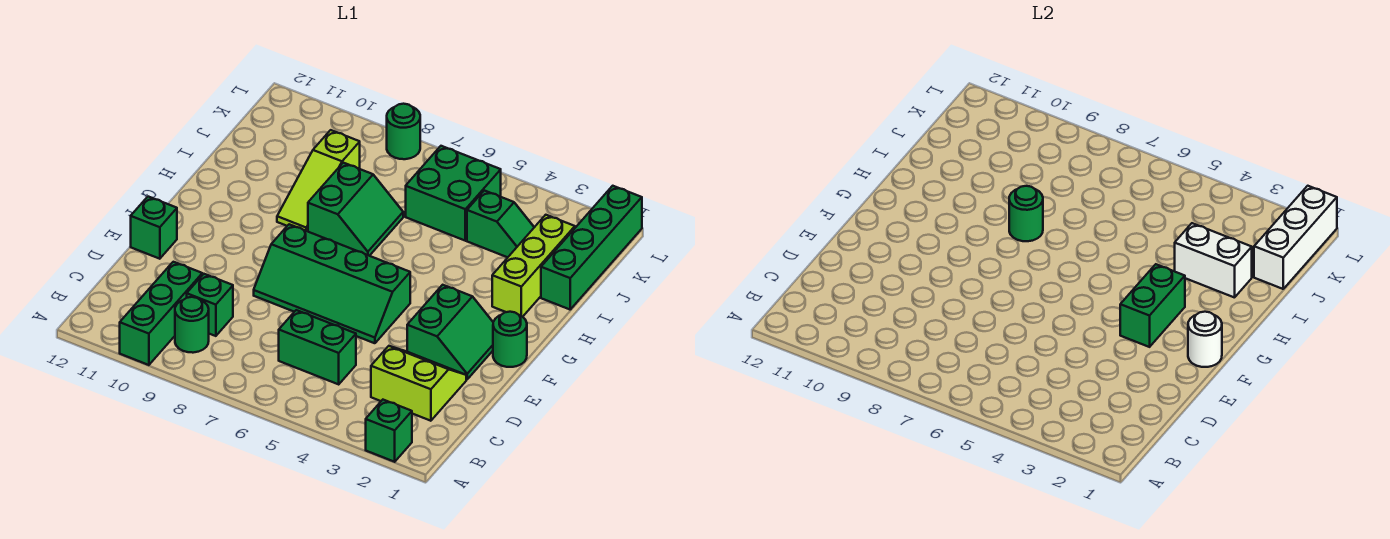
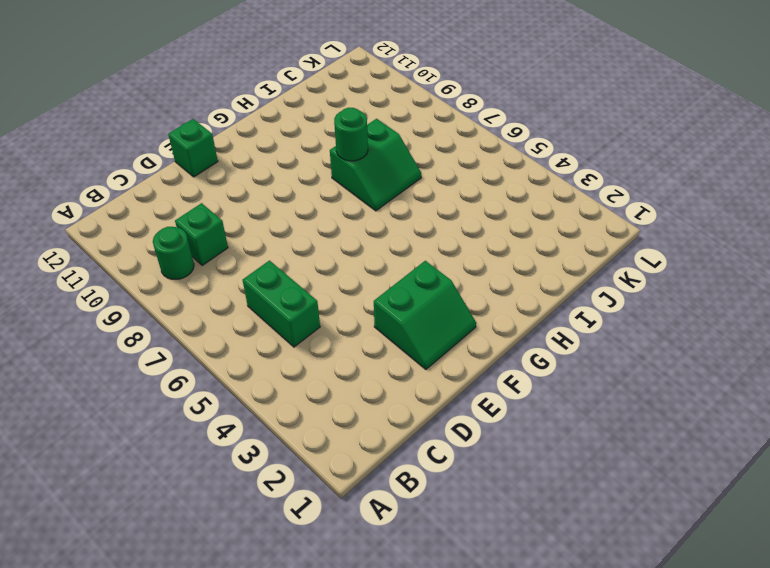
none -> green 1x1 brick [366,400,412,462]
none -> green 1x3 brick [120,262,202,365]
none -> lime 2x2 slope [371,346,466,421]

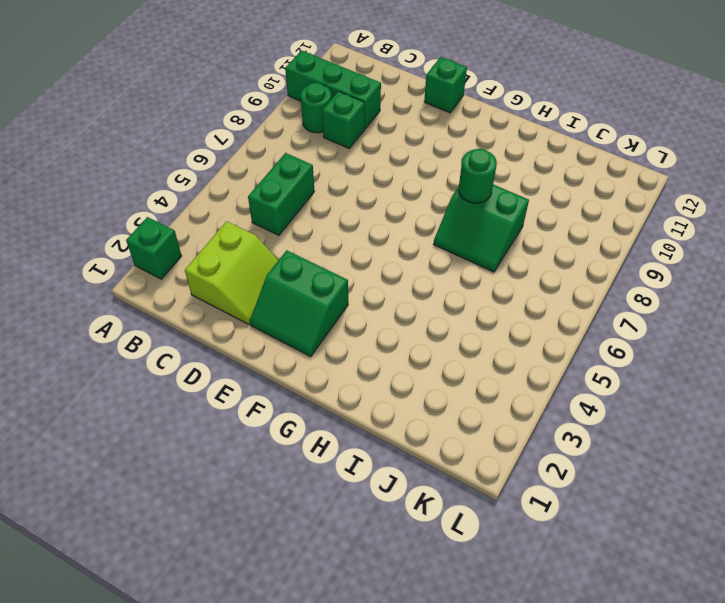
none -> green 2x4 slope [254,224,410,343]
none -> green 1x1 round brick [493,312,527,367]
none -> lime 1x3 brick [492,215,575,317]

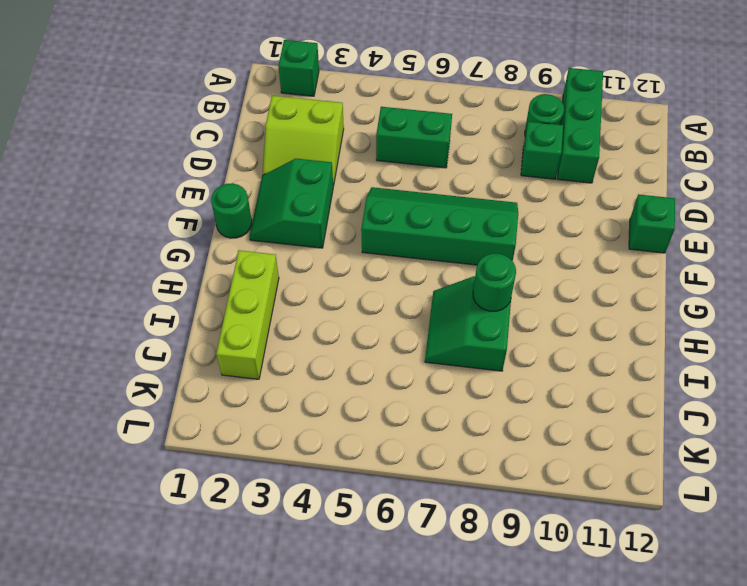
none -> lime 1x3 slope [277,130,360,231]
none -> green 1x4 brick [541,186,642,309]
none -> green 1x2 slope [467,190,534,257]

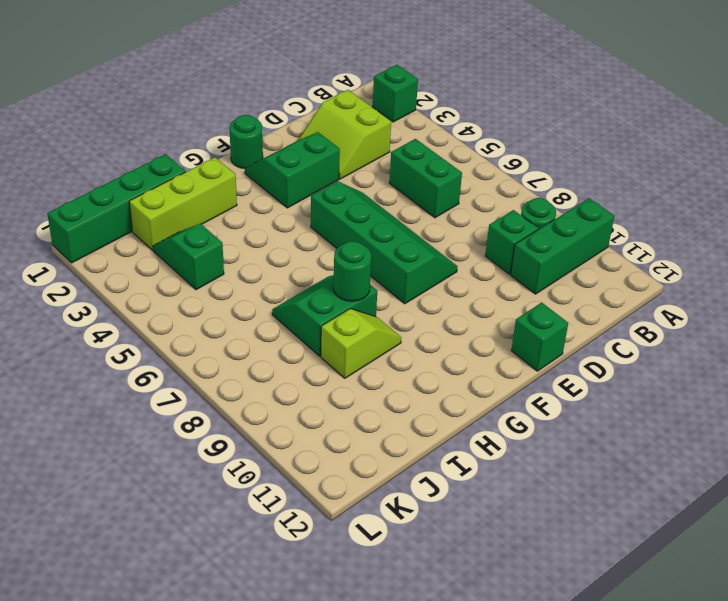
lime 1x2 slope [321,309,401,378] -> lime 1x3 slope [277,130,360,231]
none -> green 2x2 brick [406,146,501,241]
none -> green 1x1 round brick [387,104,420,159]
none -> white 1x1 round brick [1188,312,1222,367]

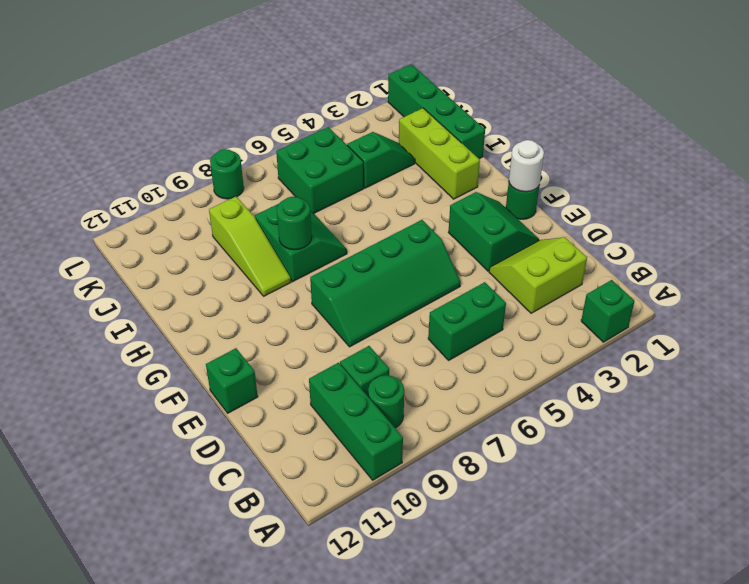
none -> green 1x2 brick [1120,264,1185,347]
none -> white 1x2 brick [1175,223,1252,298]
none -> white 1x3 brick [1254,186,1337,289]

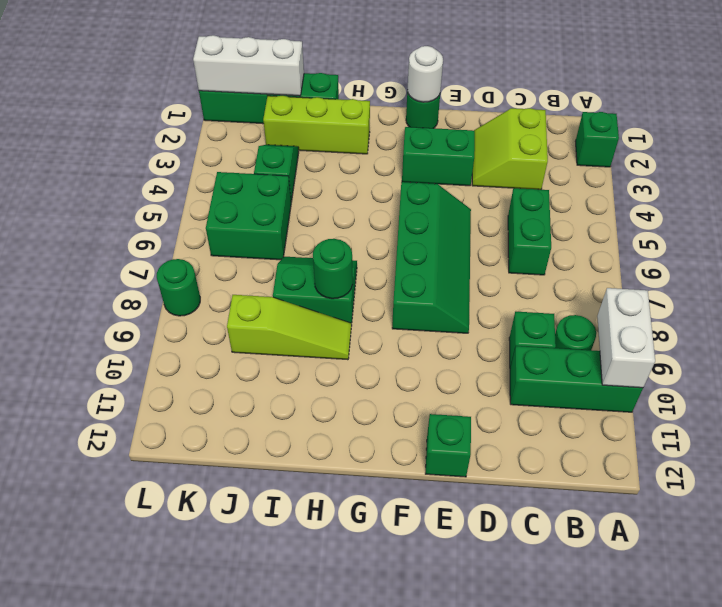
white 1x2 brick [597,288,655,388] -> white 1x2 brick moved to [1175,223,1252,298]
none -> green 1x2 brick [1120,264,1185,347]

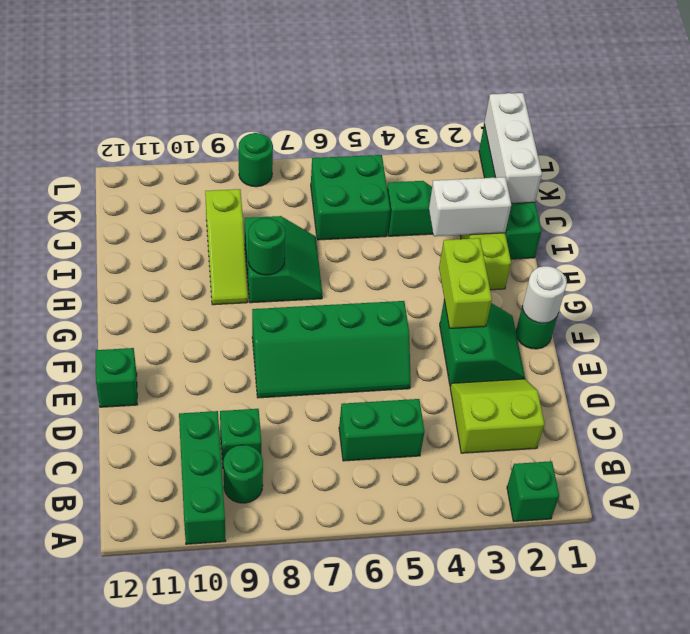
lime 1x2 brick [439,238,492,328] -> green 1x2 brick [1120,264,1185,347]

